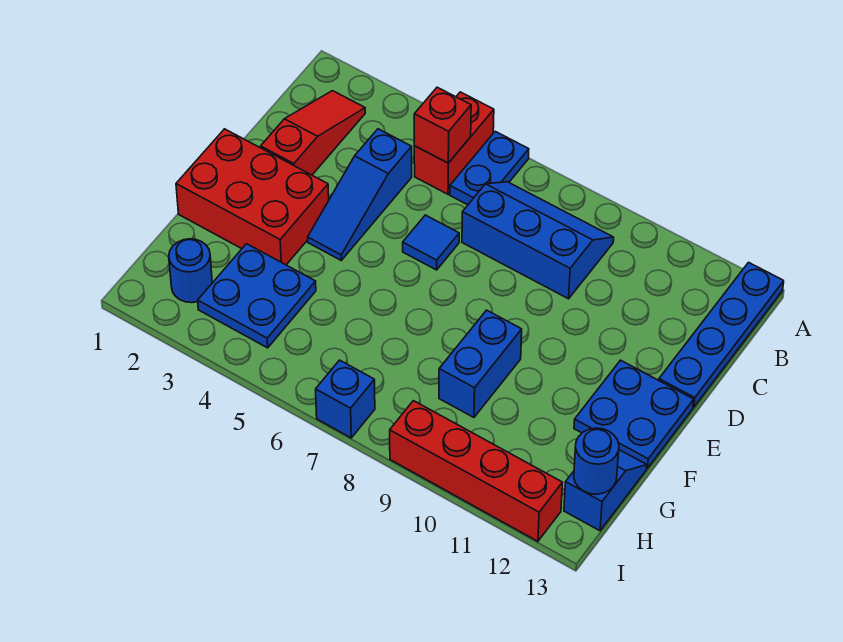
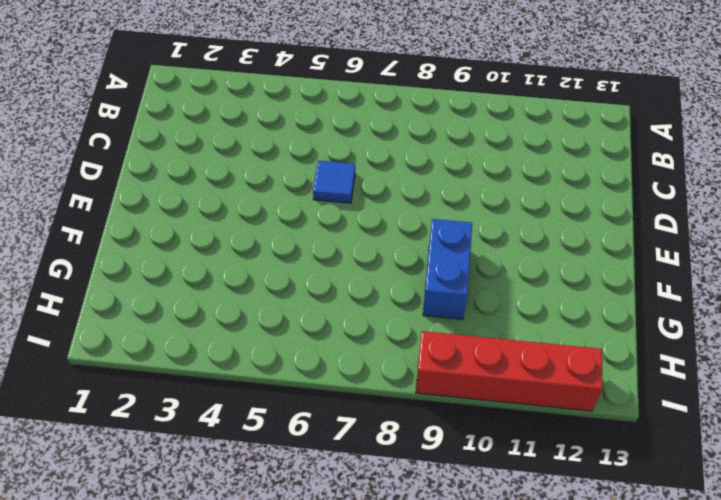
none -> red 1x2 brick [414,92,494,194]
none -> blue 1x2 plate [450,131,529,205]
none -> blue 1x4 plate [659,262,784,407]

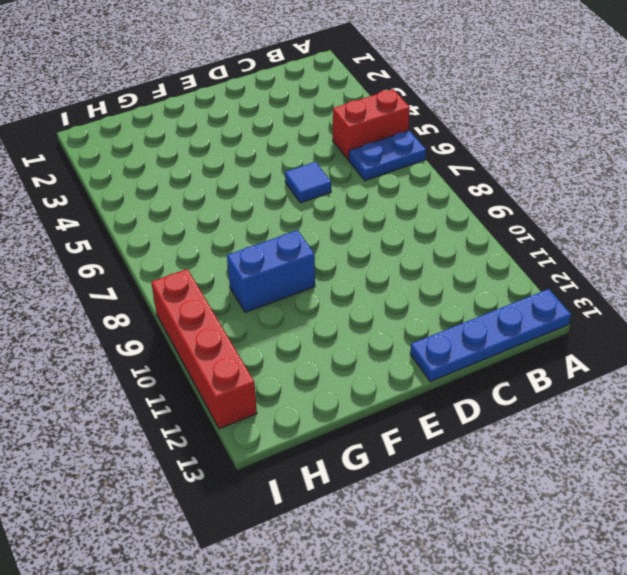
none -> red 1x3 slope [261,91,365,175]
none -> blue 2x3 slope [462,182,614,299]
none -> blue 1x3 slope [308,129,412,260]

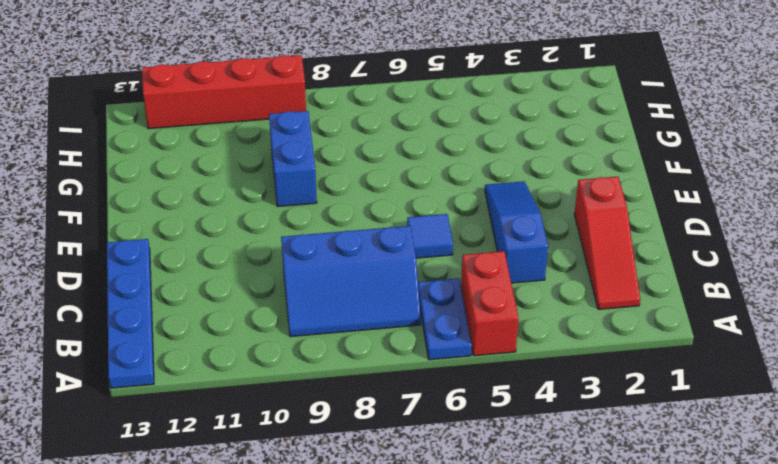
none -> red 2x3 brick [176,129,329,265]
none -> blue 2x2 plate [574,360,694,468]
none -> blue 2x2 plate [198,244,316,348]

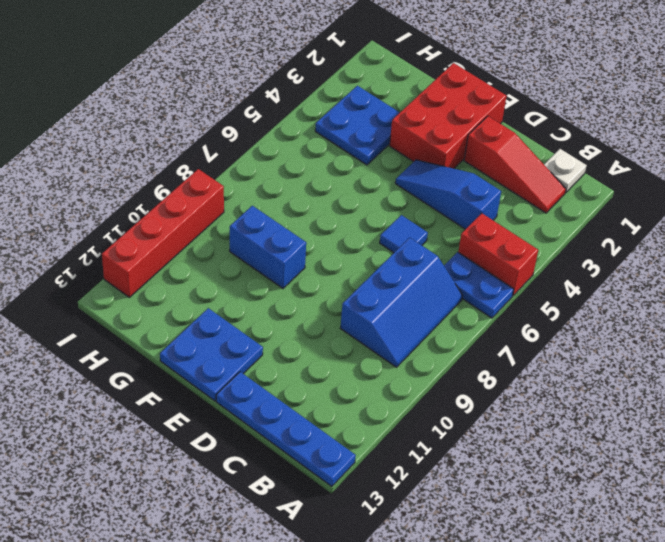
white 1x1 plate [544,149,586,192] -> none
none -> blue 1x2 slope [564,450,647,531]
none -> blue 1x1 round brick [169,239,212,303]
none -> blue 1x1 brick [316,360,375,438]

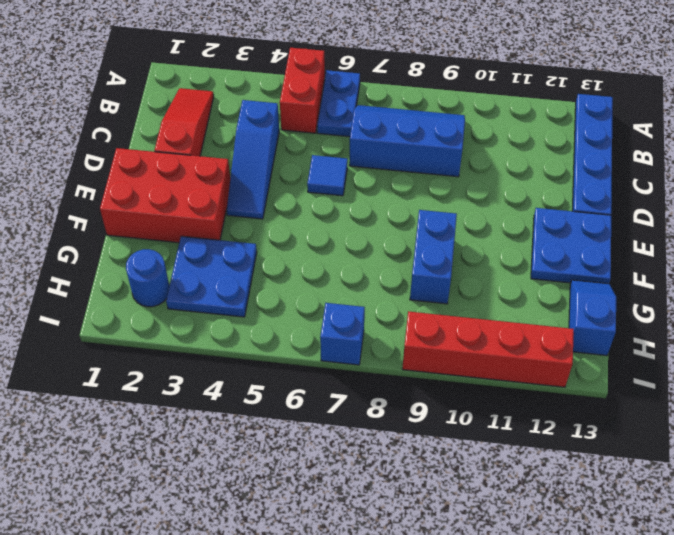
none -> red 1x1 brick [414,87,471,163]
none -> blue 1x1 round brick [574,428,619,494]

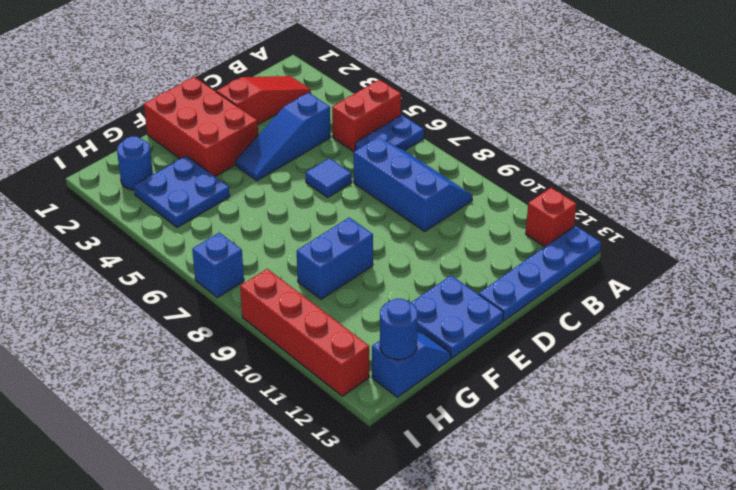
red 1x1 brick [526,188,576,247] -> red 1x1 brick moved to [414,87,471,163]

